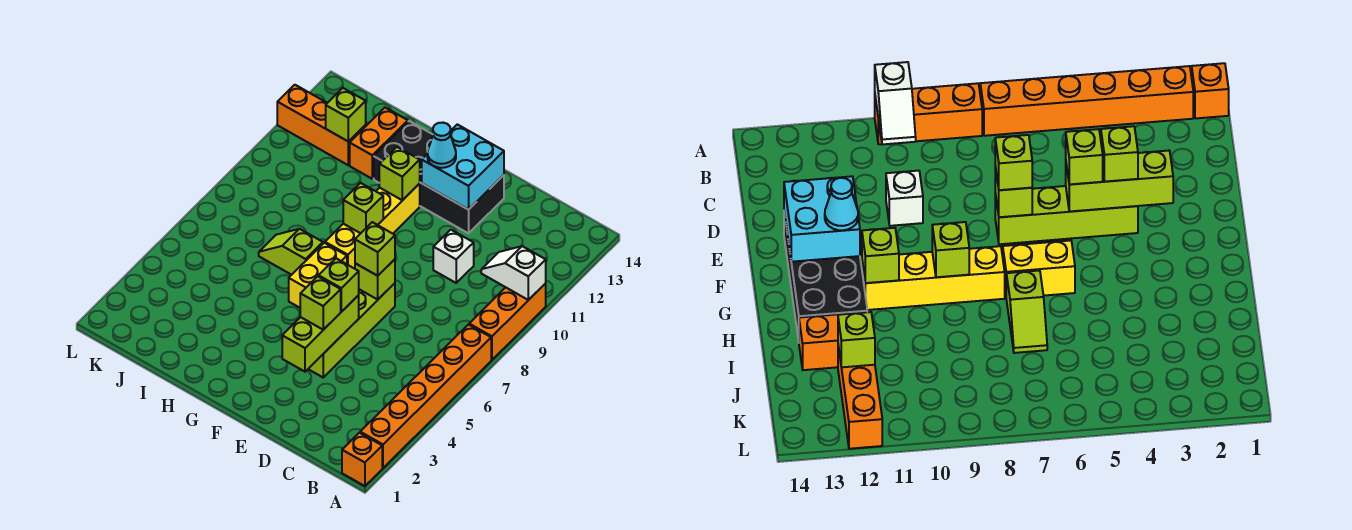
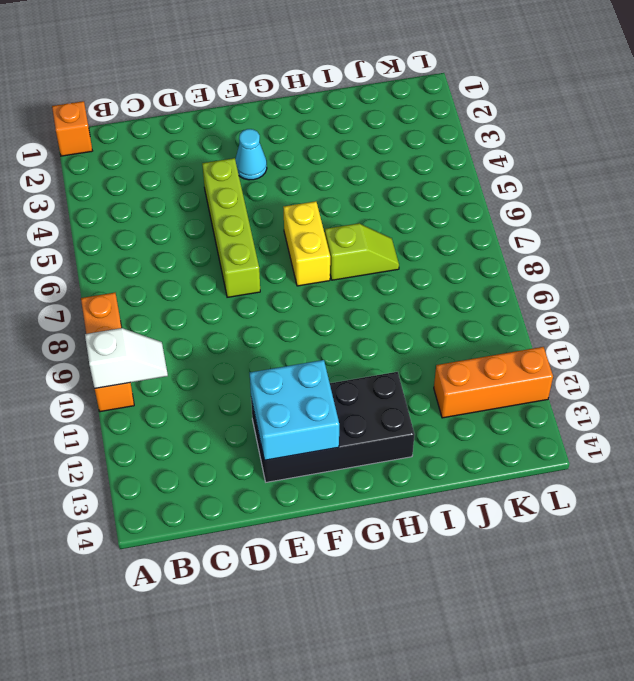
cyan 1x1 cone [235,129,267,180] -> cyan 1x1 cone moved to [427,123,456,168]
none -> orange 1x6 brick [360,325,491,468]
none -> white 1x1 brick [433,230,474,283]
none -> yellow 1x4 brick [325,184,420,269]

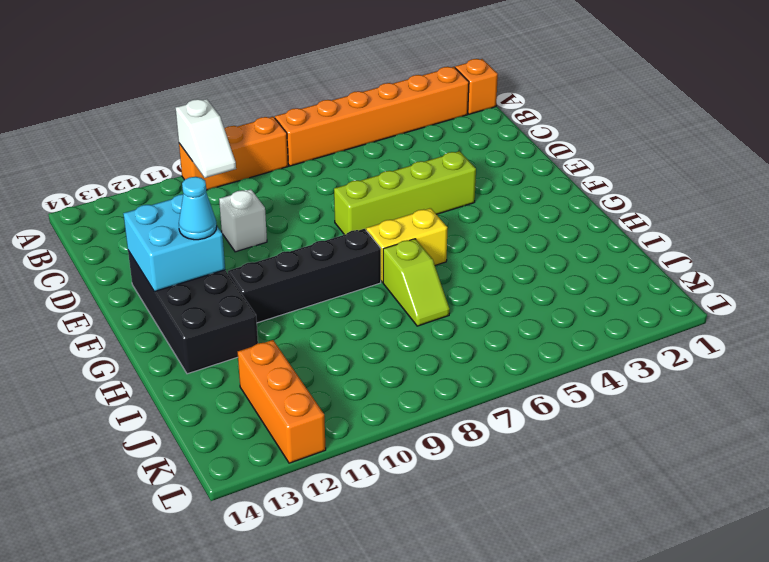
black 1x4 brick [228,229,381,323] -> yellow 1x4 brick [325,184,420,269]
none -> orange 1x2 brick [350,108,408,179]
none -> lime 1x3 brick [282,295,359,372]
none -> lime 1x1 brick [355,259,395,299]

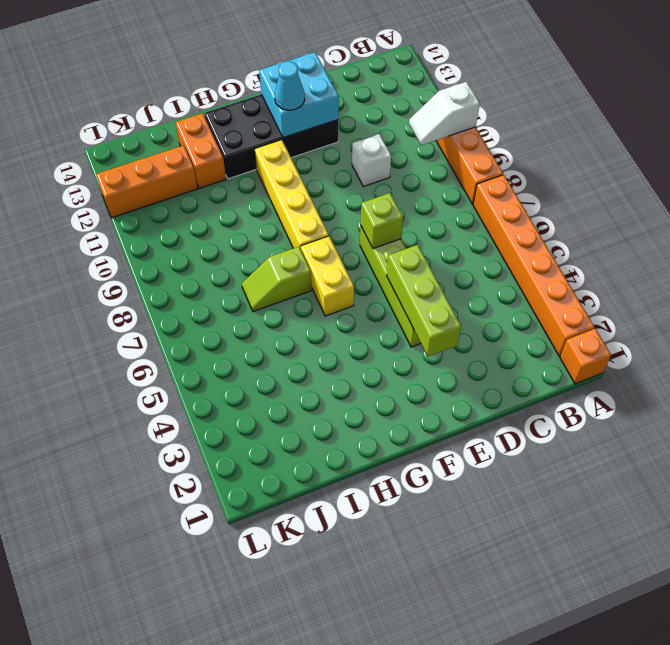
none -> lime 1x1 brick [343,183,383,233]
none -> lime 1x1 brick [379,147,420,200]
none -> lime 1x1 brick [326,88,366,142]

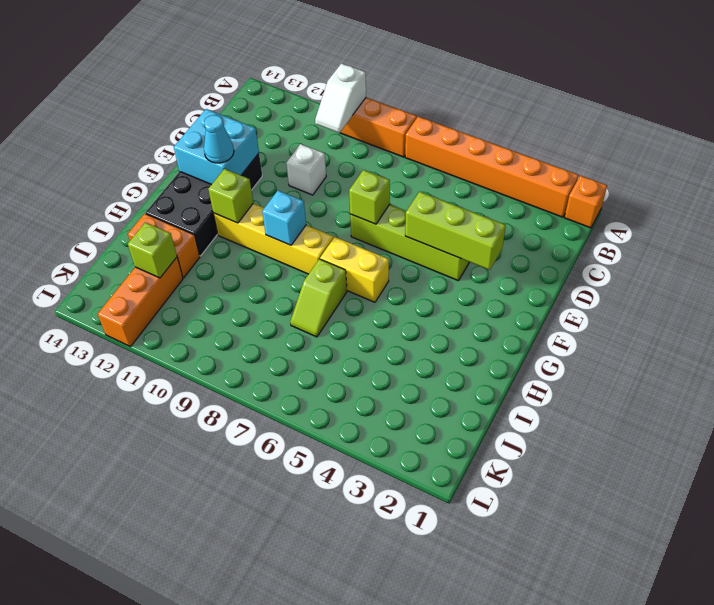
cyan 1x1 brick [262,191,306,245] -> lime 1x1 brick [343,183,383,233]
none -> lime 1x1 brick [300,276,341,330]
none -> lime 1x1 brick [319,258,359,312]
none -> lime 1x1 brick [355,222,395,276]

